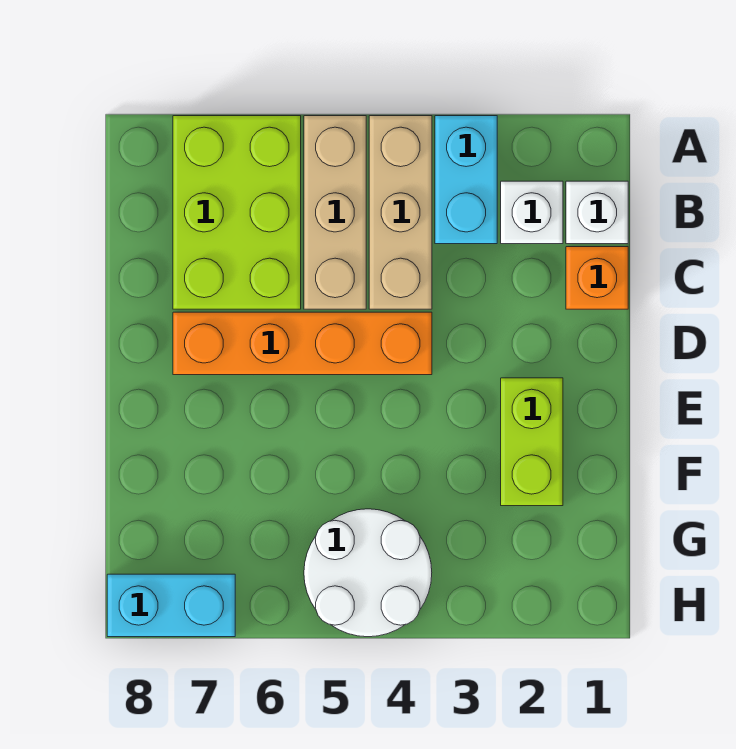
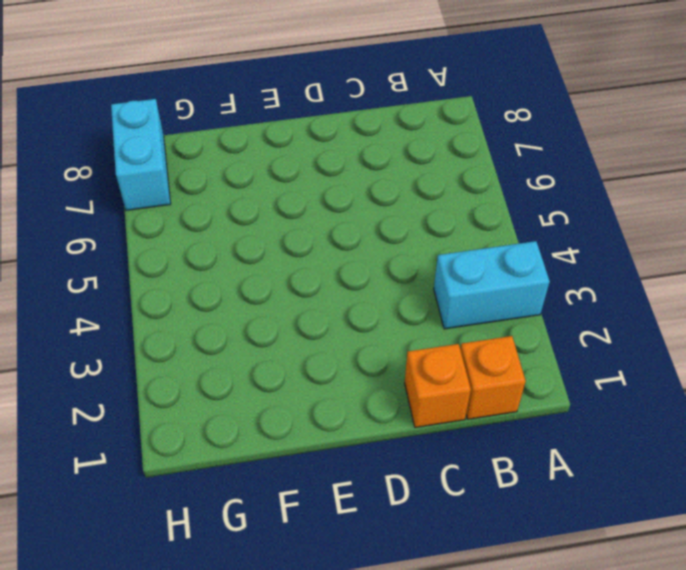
orange 1x1 brick [460,336,526,419] -> white 1x1 brick [566,181,628,244]
none -> tan 1x3 brick [369,116,432,309]
none -> tan 1x3 brick [304,116,366,309]

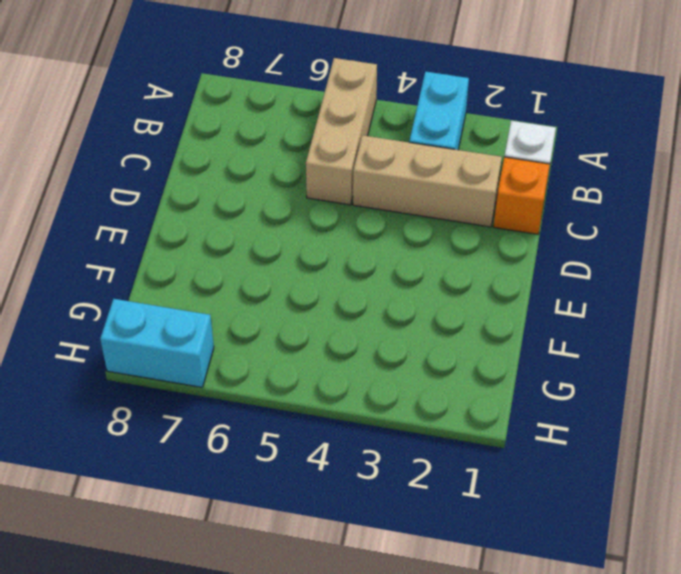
tan 1x3 brick [353,135,502,227] -> tan 1x3 brick turned to [369,116,432,309]
none -> lime 2x3 brick [173,116,301,309]
none -> white 1x1 brick [501,181,563,244]

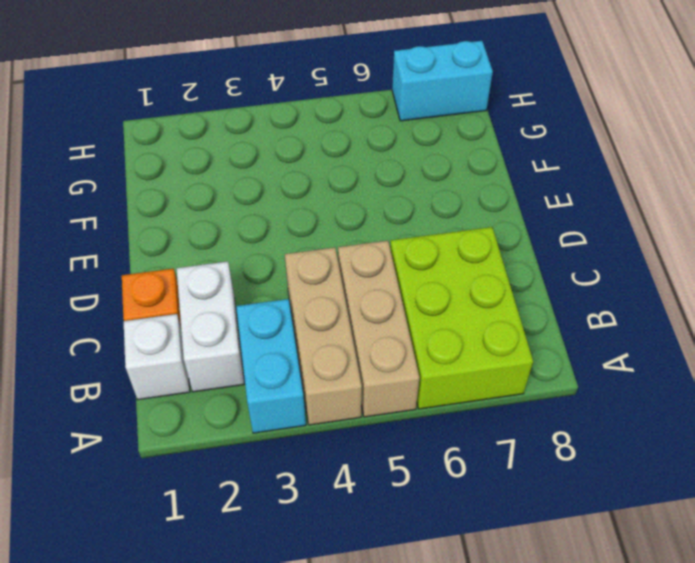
white 1x2 brick [177,261,244,392] -> white 1x1 brick [501,181,563,244]
none -> orange 1x4 brick [173,312,432,375]
none -> lime 1x2 brick [501,378,563,506]

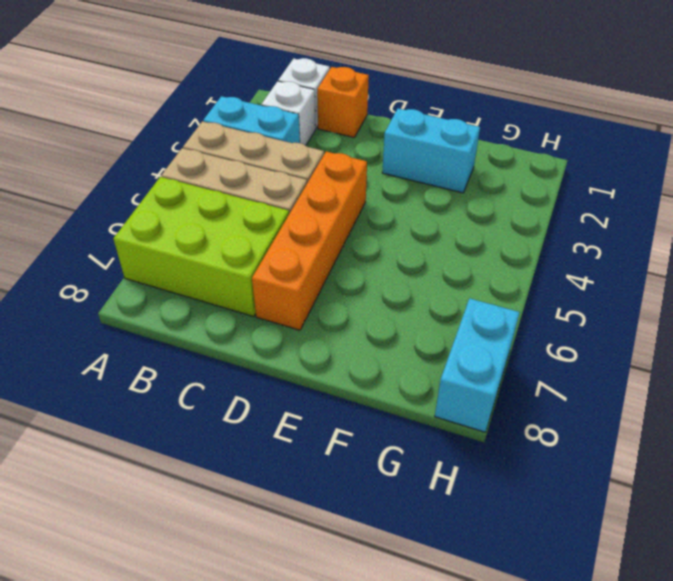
cyan 1x2 brick [382,108,480,193] -> lime 1x2 brick [501,378,563,506]
none -> white 2x2 round brick [304,509,432,637]

